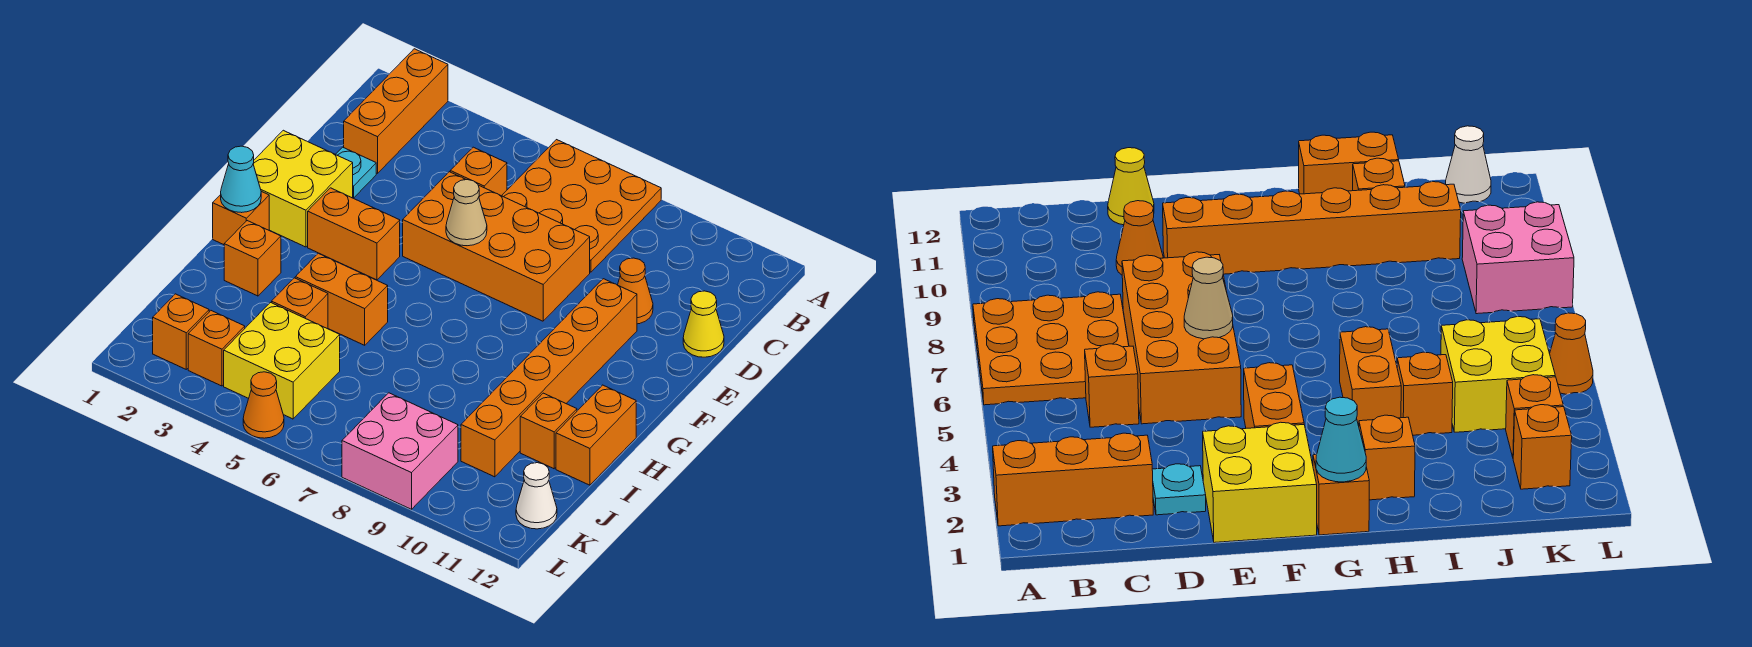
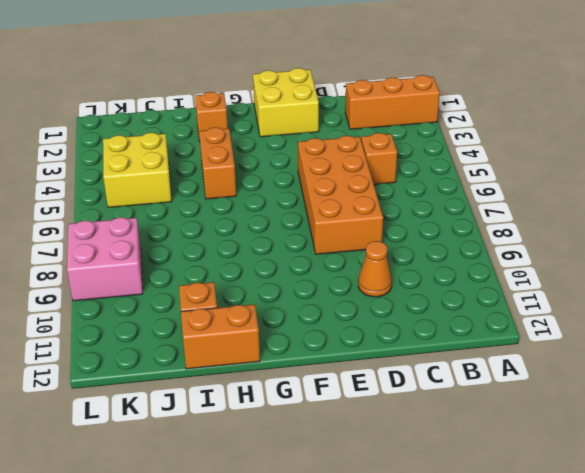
none -> orange 3x3 plate [502,140,661,272]
none -> cyan 1x1 plate [336,147,376,198]
none -> yellow 1x1 cone [683,291,724,357]

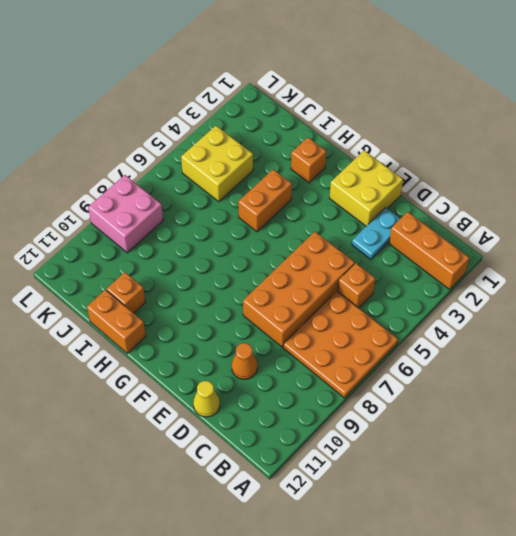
cyan 1x2 plate [352,208,400,259] -> cyan 1x1 plate [336,147,376,198]
none -> orange 1x6 brick [461,279,637,477]
none -> orange 1x2 brick [308,188,400,280]
none -> orange 1x1 brick [213,192,269,245]

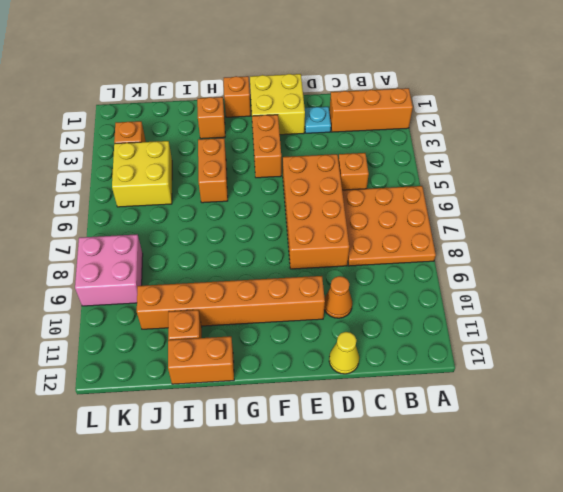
none -> orange 1x1 brick [272,278,328,329]
none -> orange 1x1 brick [153,294,209,369]
none -> white 1x1 cone [516,463,557,529]

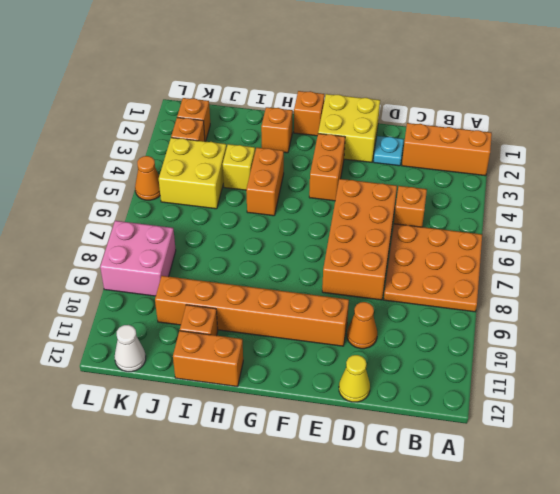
yellow 1x1 brick [223,144,255,190] -> orange 1x1 brick [272,278,328,329]
none -> tan 1x1 cone [446,180,487,246]
none -> cyan 1x1 cone [221,146,261,213]

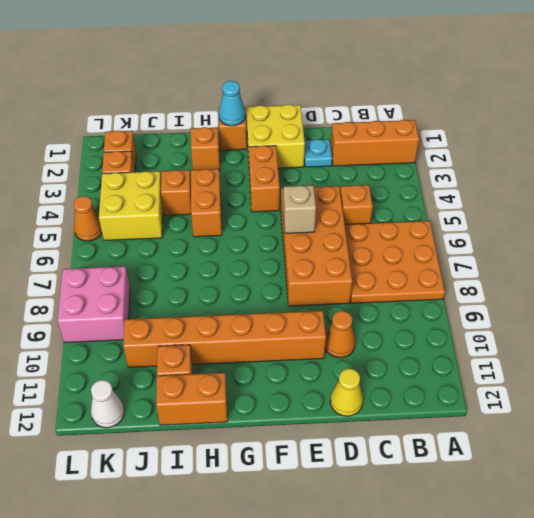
tan 1x1 brick [283,185,316,233] -> tan 1x1 cone [446,180,487,246]

